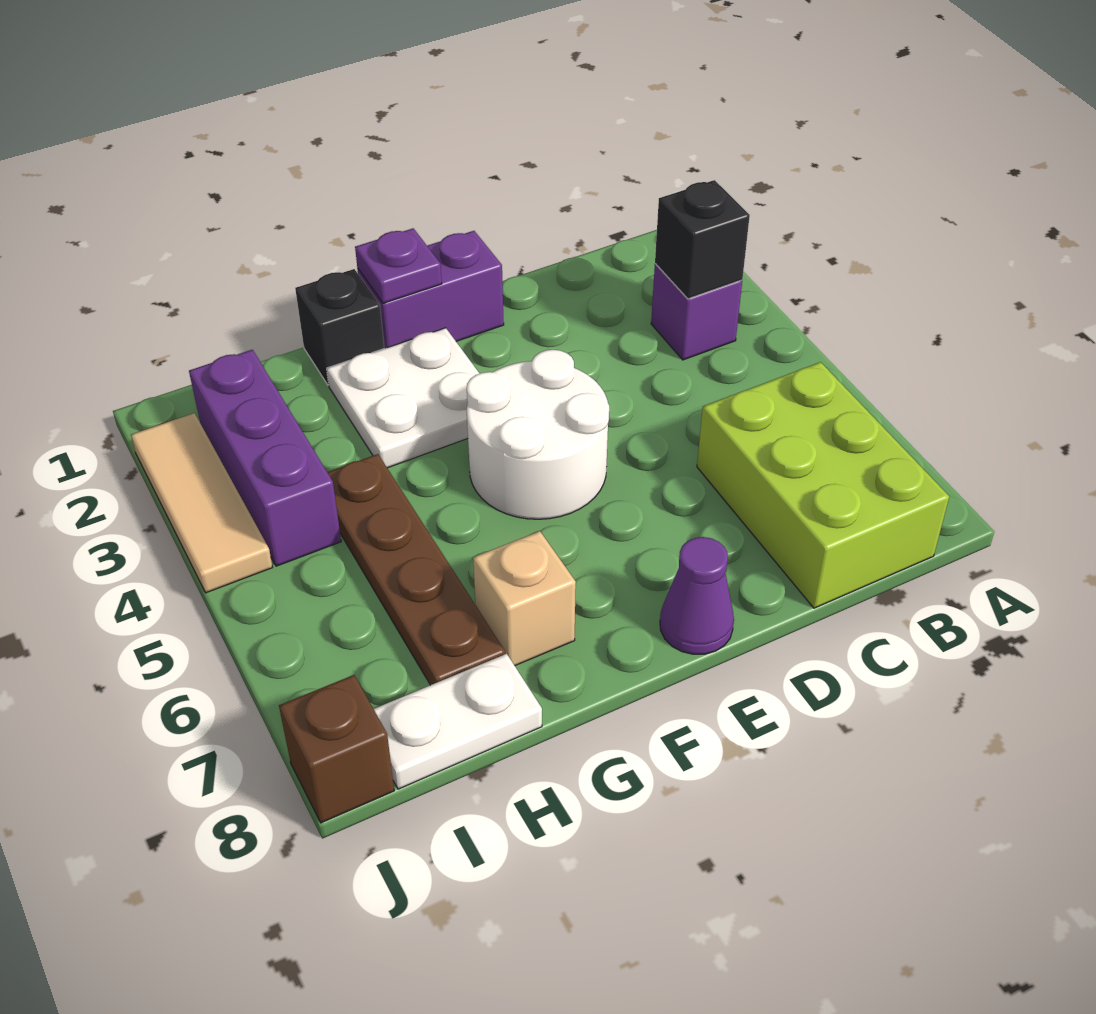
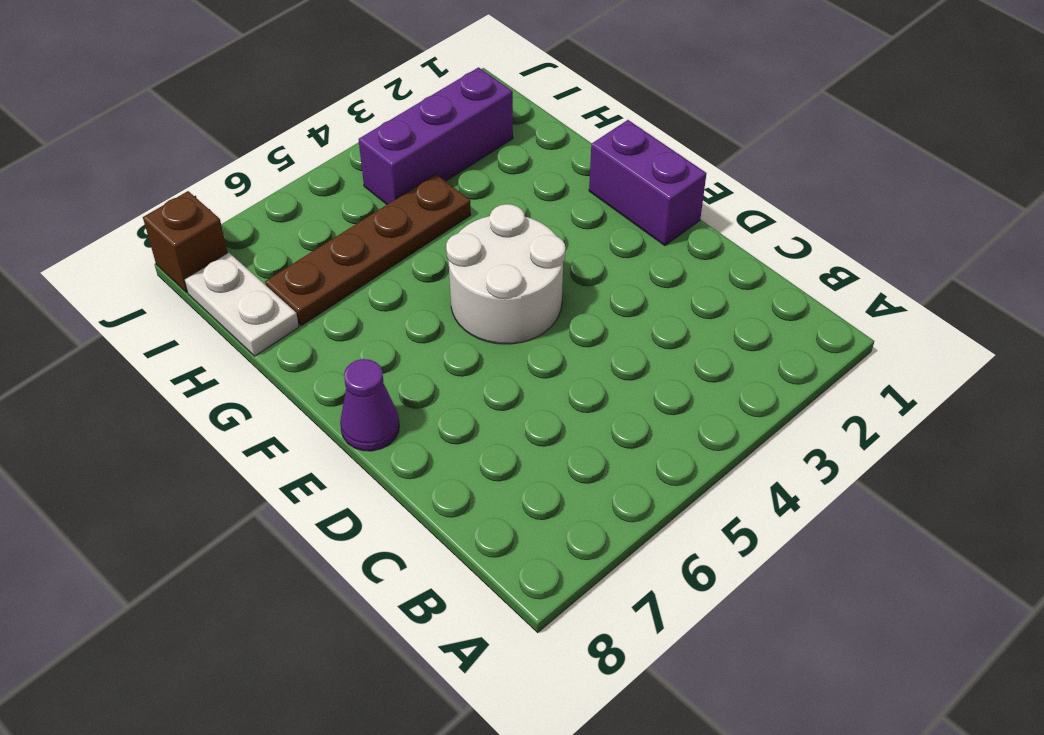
none -> purple 1x1 brick [651,264,742,360]
none -> lime 2x3 brick [697,362,949,608]
none -> white 2x2 plate [327,328,480,468]

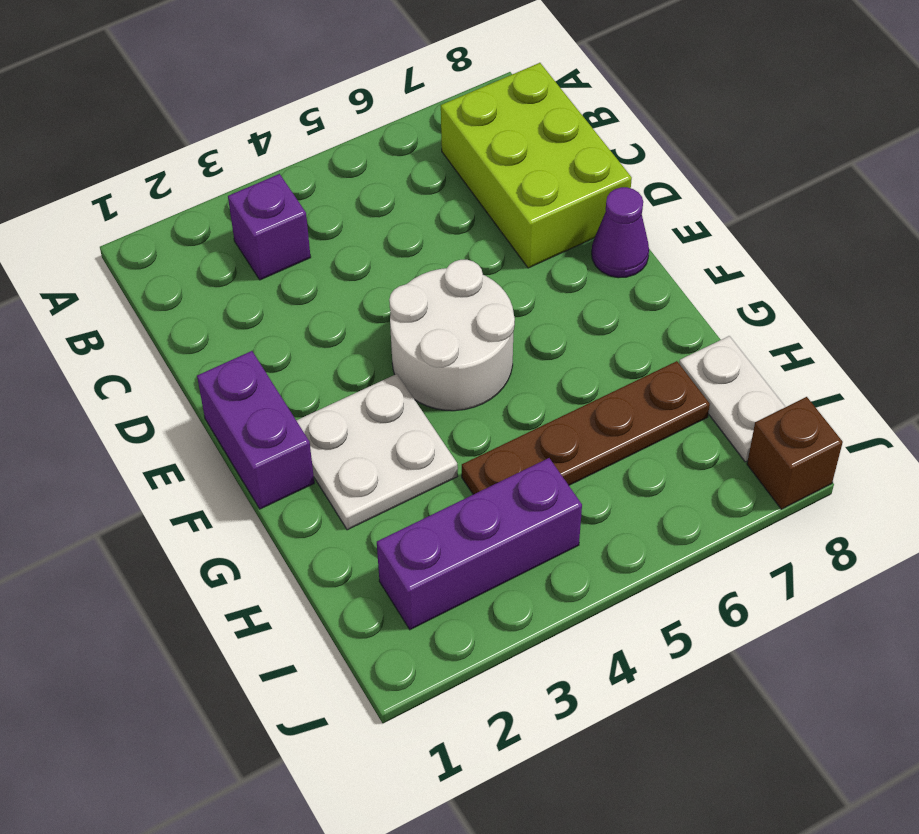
lime 2x3 brick [441,63,632,268] -> lime 2x3 brick turned to [697,362,949,608]
none -> black 1x1 brick [295,269,384,385]
none -> tan 1x1 brick [473,531,576,666]
none -> tan 1x3 tile [131,413,273,593]

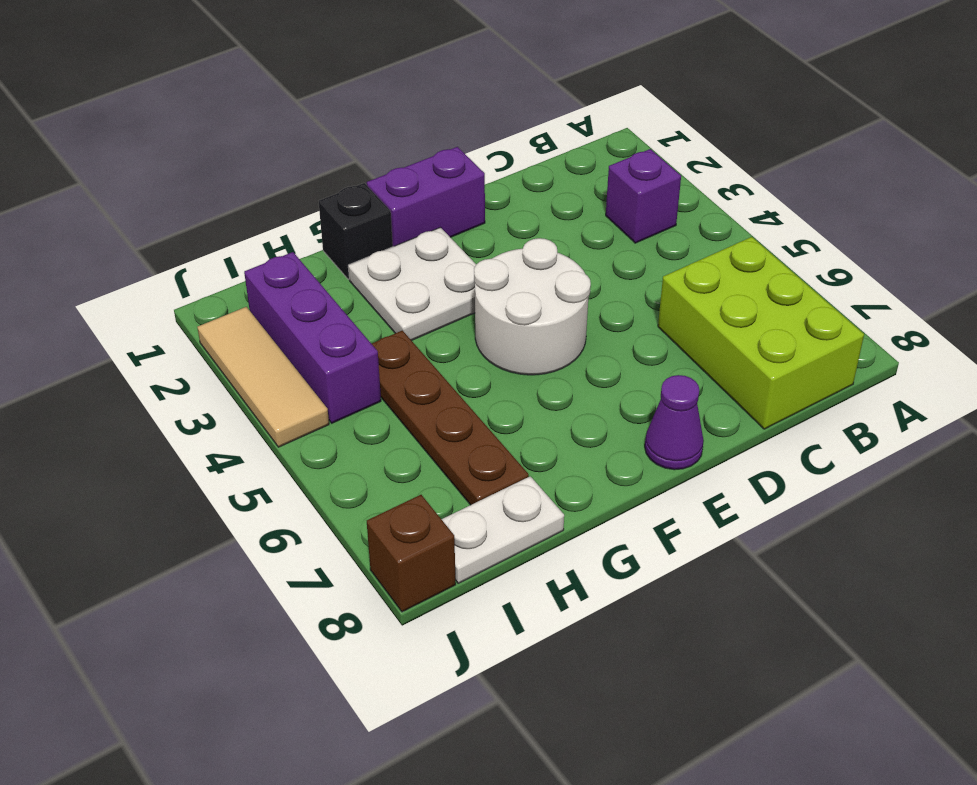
none -> tan 1x1 brick [473,531,576,666]
none -> black 1x1 brick [655,180,750,299]
none -> purple 1x1 plate [355,228,442,303]

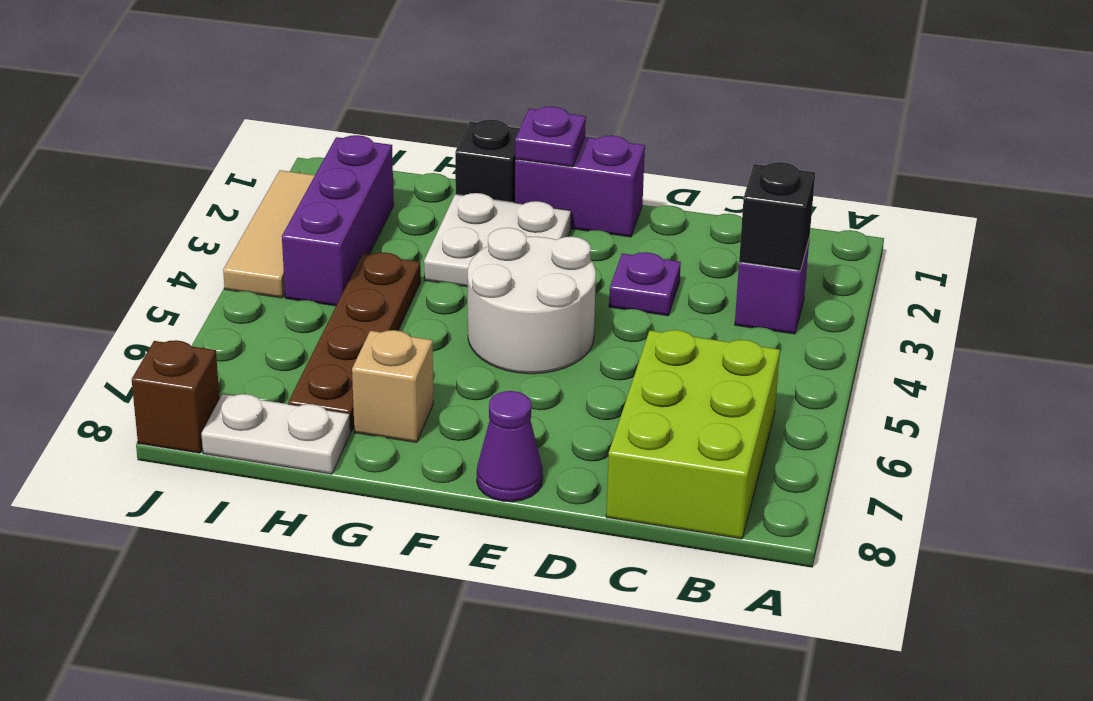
purple 1x1 plate [609,252,681,316] -> none

